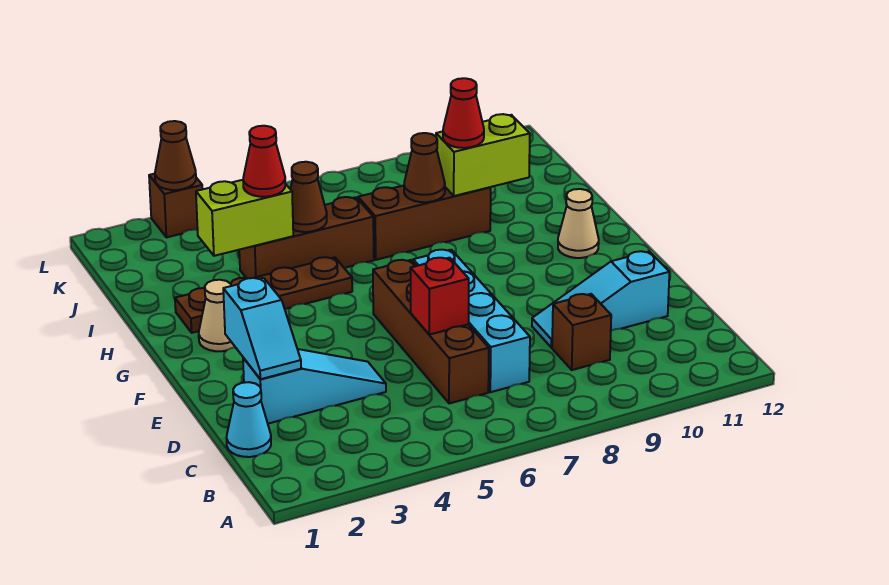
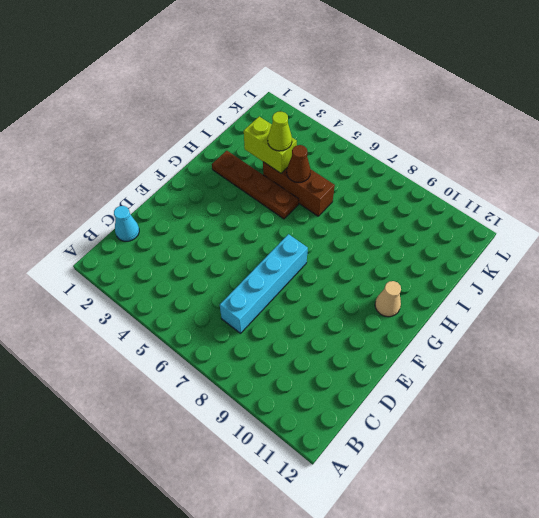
lime 1x1 cone [268,112,292,151] -> red 1x1 cone [243,126,285,197]
none -> brown 1x4 brick [373,260,489,404]
none -> brown 1x1 brick [552,294,611,370]
none -> cyan 1x3 slope [243,349,386,424]

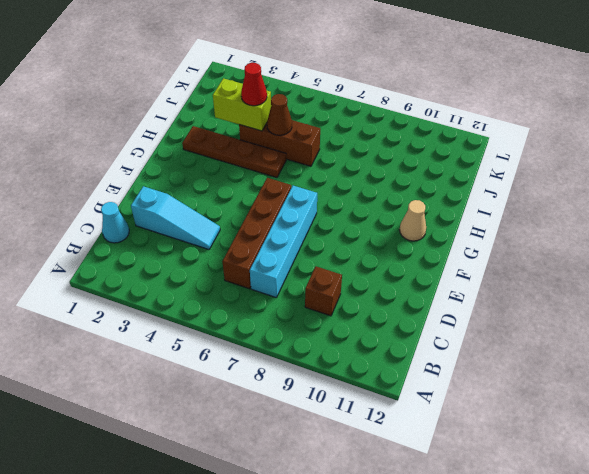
none -> cyan 1x3 slope [532,251,669,347]
none -> tan 1x1 cone [199,280,235,351]
none -> brown 1x3 brick [358,186,491,260]

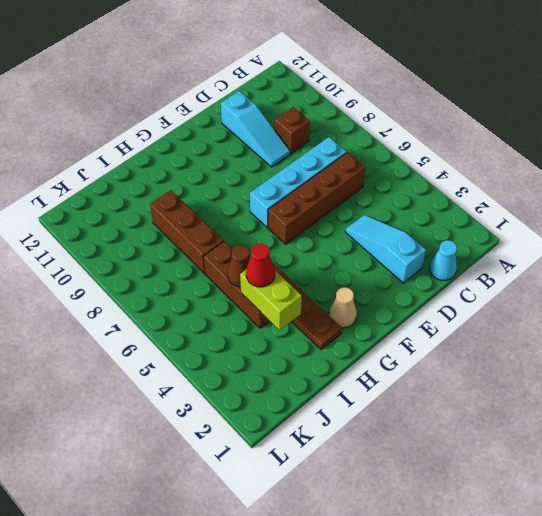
none -> tan 1x1 cone [558,189,599,258]
none -> brown 1x1 brick [149,174,203,237]
none -> cyan 1x2 slope [223,278,301,379]

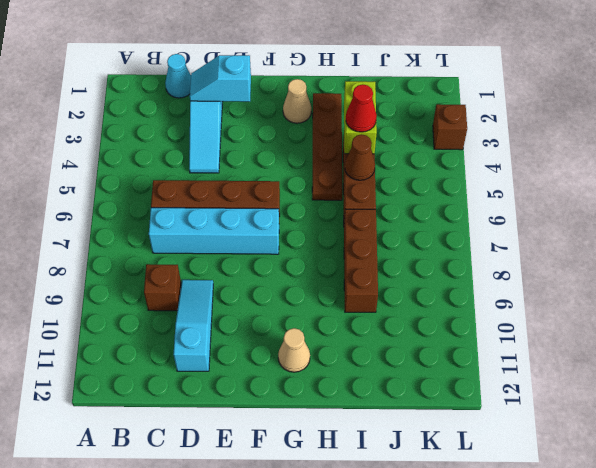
none -> red 1x1 brick [410,258,469,335]
none -> brown 1x1 cone [404,133,445,202]
none -> lime 1x2 brick [436,114,530,196]

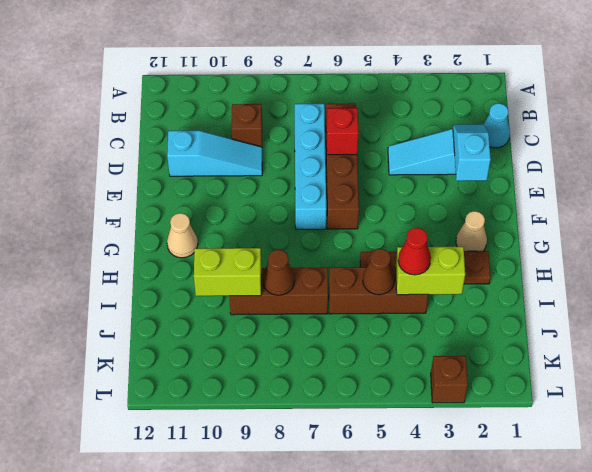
none -> brown 1x1 cone [155,121,196,190]
none -> red 1x1 cone [443,78,484,148]

